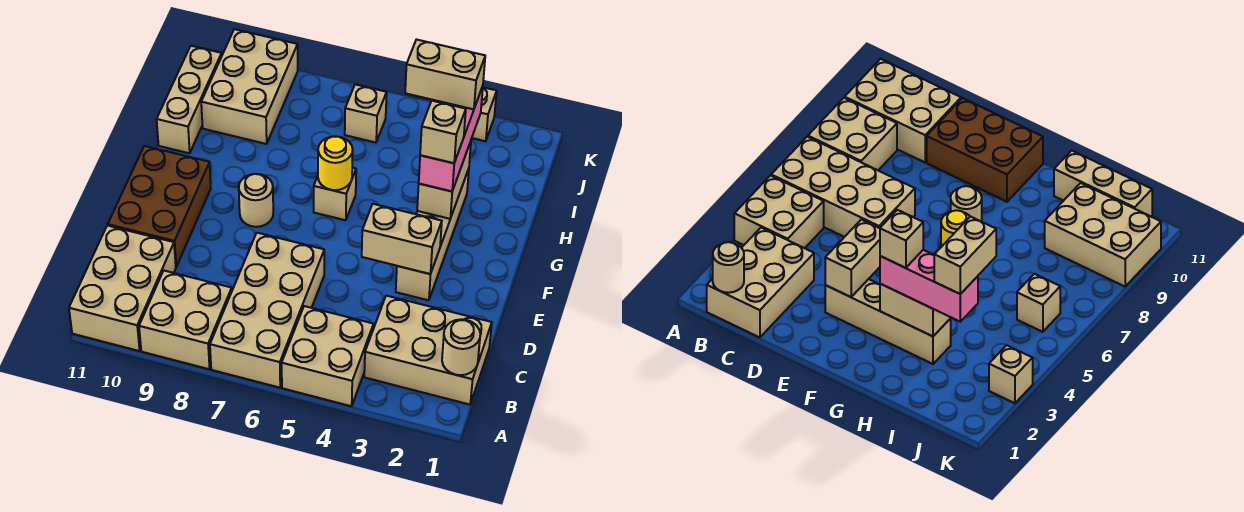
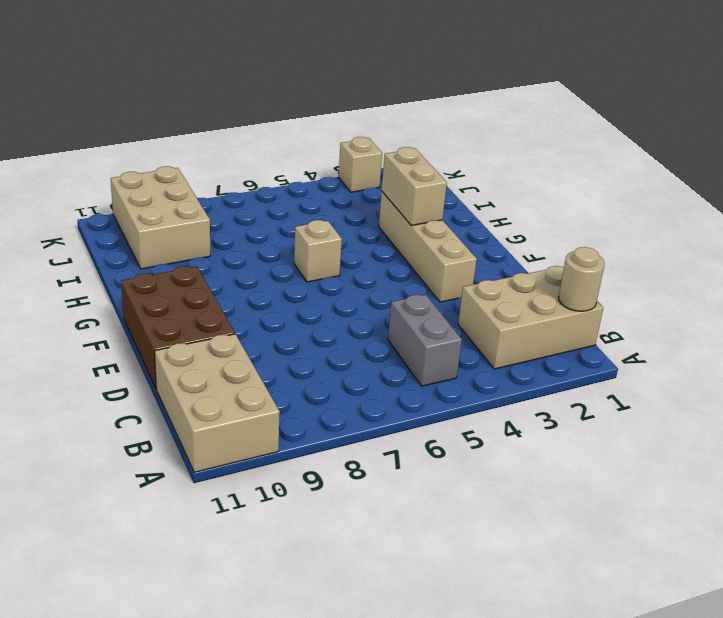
grey 1x2 brick [388,295,462,386] -> tan 2x2 brick [282,306,374,406]
none -> tan 2x4 brick [210,233,324,388]
none -> tan 2x2 brick [139,271,232,369]
none -> tan 1x1 round brick [239,174,273,227]

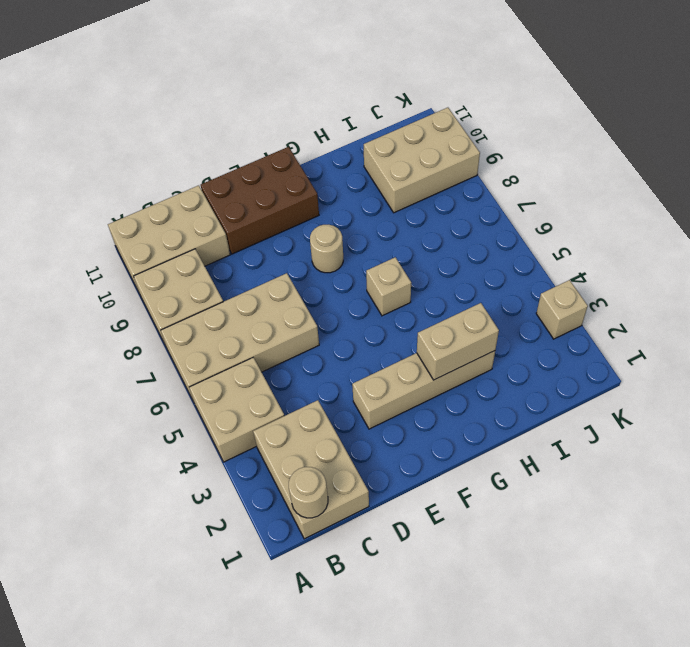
none -> tan 1x3 brick [157,46,222,153]
none -> tan 1x1 brick [345,84,387,143]
none -> tan 1x2 brick [362,204,442,274]

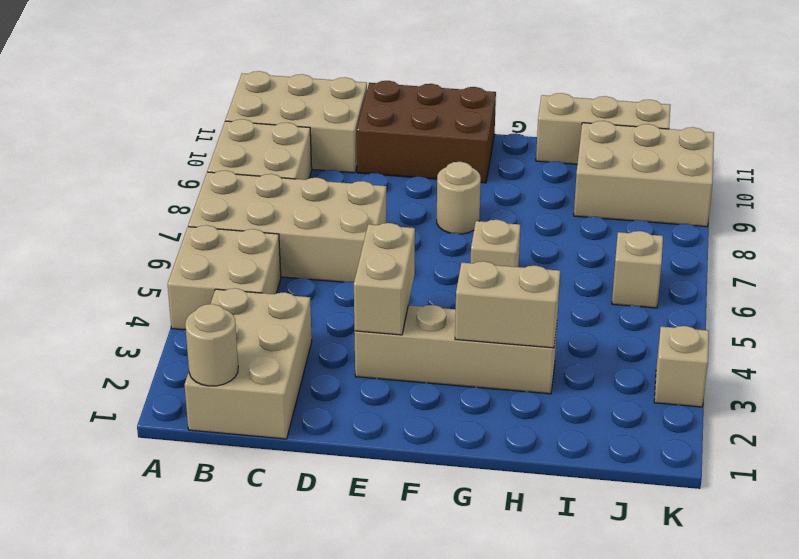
none -> yellow 1x1 round brick [318,136,353,190]
none -> pink 1x3 brick [419,86,483,191]
none -> tan 1x1 brick [420,101,466,163]

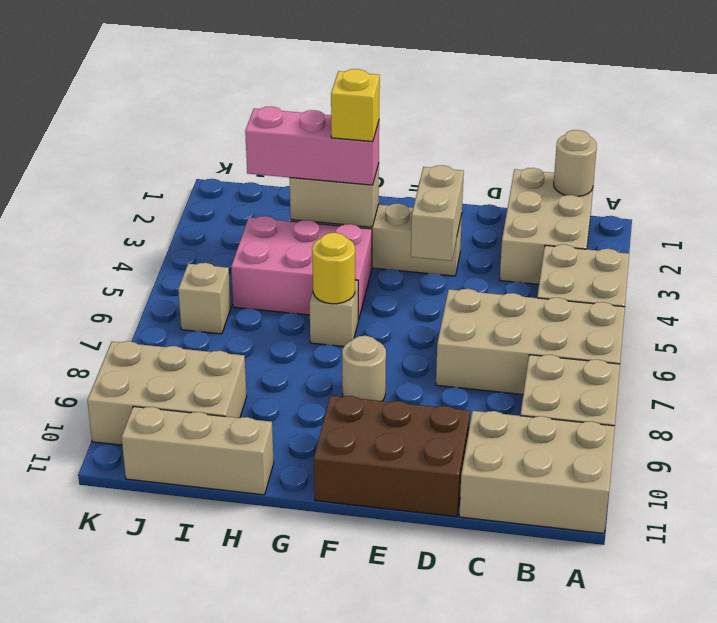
yellow 1x1 brick [331,69,380,142] -> tan 1x1 brick [420,101,466,163]
pink 2x3 brick [231,216,372,320] -> none
none -> tan 1x1 brick [472,87,497,141]
none -> tan 1x2 brick [405,40,485,109]

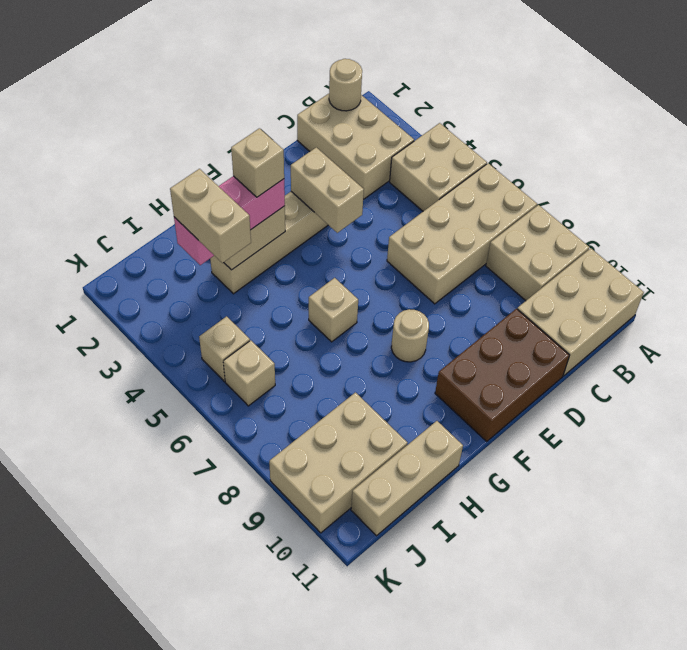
tan 1x1 brick [199,316,250,381] -> tan 1x1 brick moved to [472,87,497,141]
none -> yellow 1x1 round brick [318,136,353,190]

